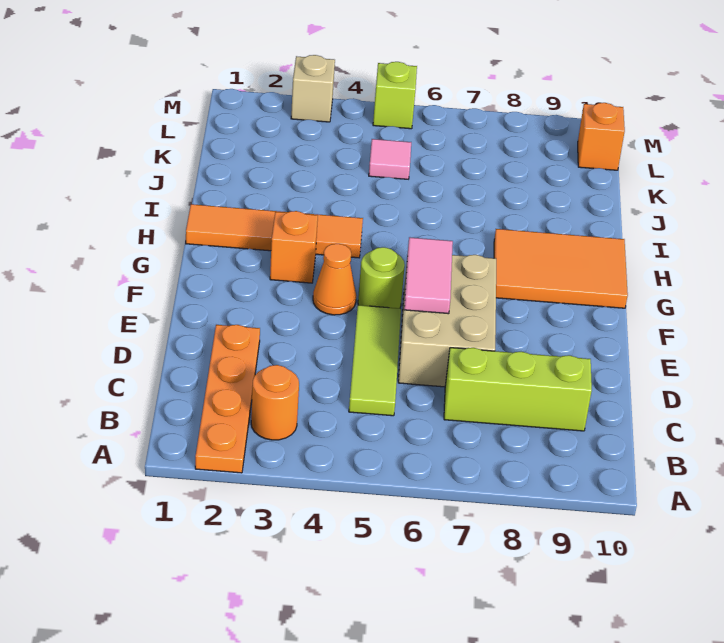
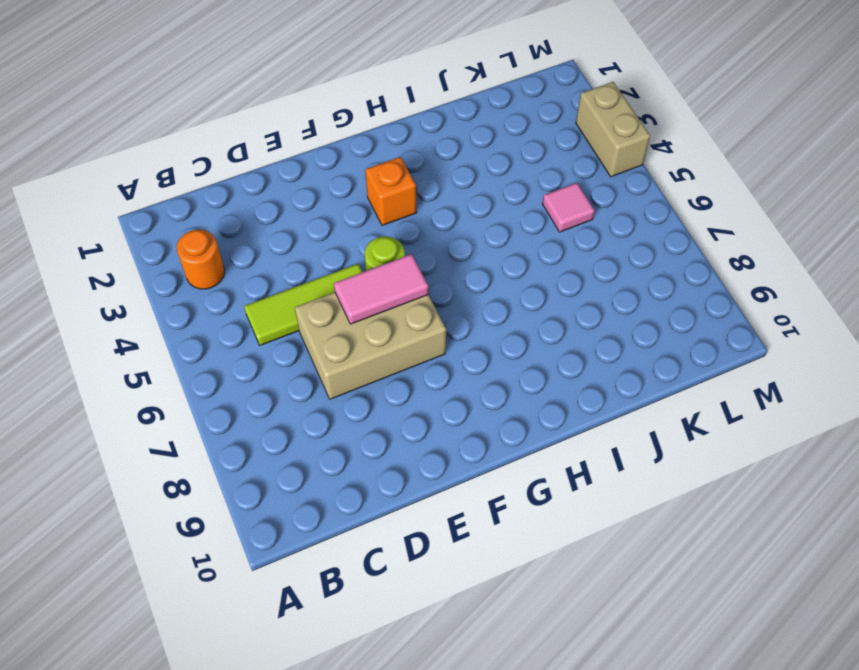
tan 1x2 brick [576,82,650,177] -> tan 1x1 brick [291,55,335,122]
none -> orange 1x4 plate [195,325,260,473]
none -> lime 1x3 brick [444,348,592,431]
none -> orange 1x1 cone [313,244,356,315]

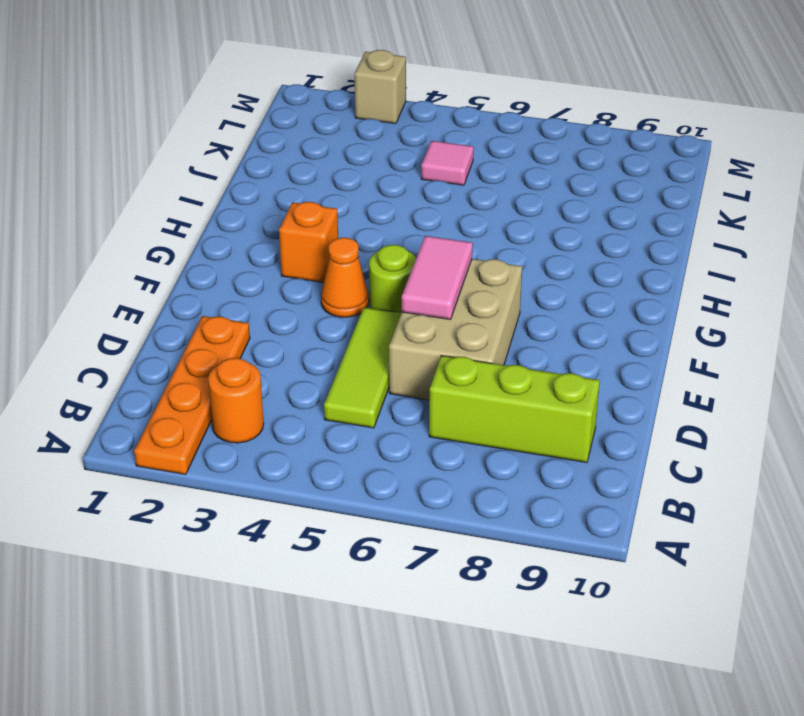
none -> orange 2x3 tile [494,229,628,308]
none -> orange 1x4 tile [186,204,363,258]
none -> orange 1x1 brick [578,103,625,170]

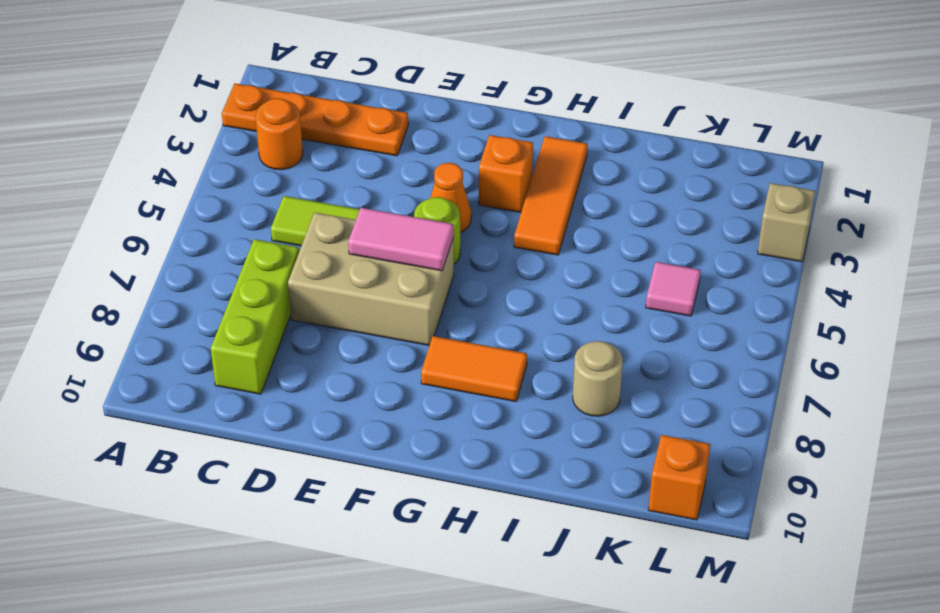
orange 1x2 tile [421,336,527,402] -> orange 2x3 tile [494,229,628,308]
orange 1x3 tile [514,136,588,255] -> orange 1x4 tile [186,204,363,258]
tan 1x1 round brick [573,341,623,416] -> none
none -> lime 1x1 brick [373,62,417,129]

